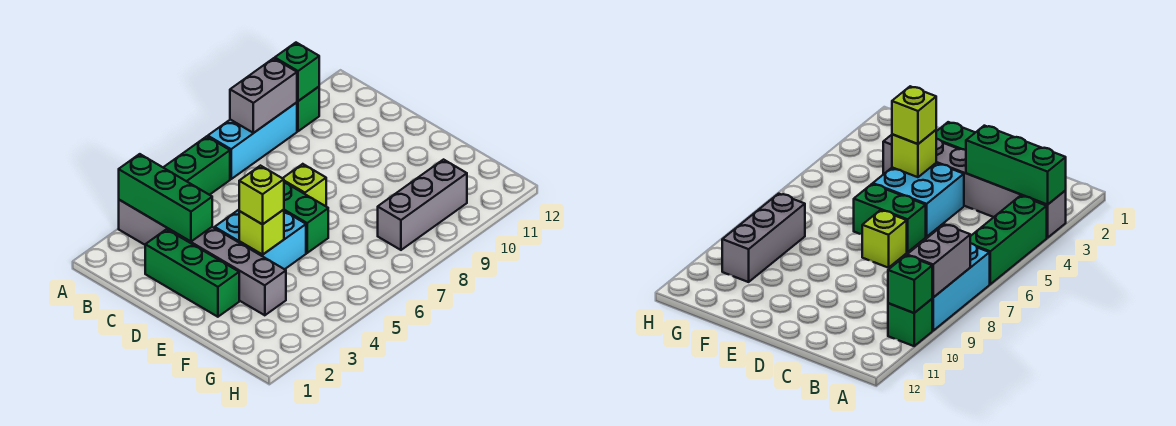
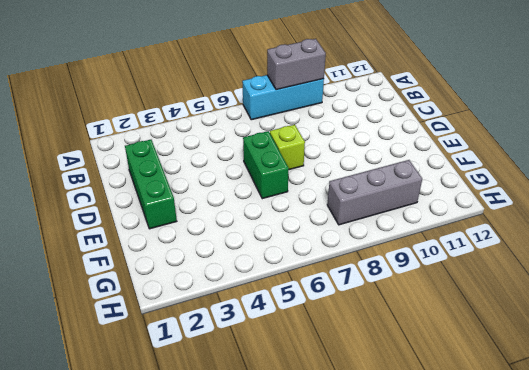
none -> grey 1x6 brick [119,200,286,315]
none -> green 1x3 brick [163,136,230,195]
none -> green 1x1 brick [297,87,319,131]

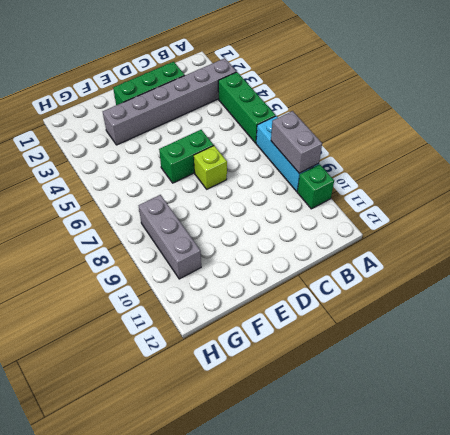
none -> cyan 2x2 brick [215,210,306,269]
none -> green 1x3 brick [119,154,212,242]
none -> green 1x1 brick [275,43,319,101]

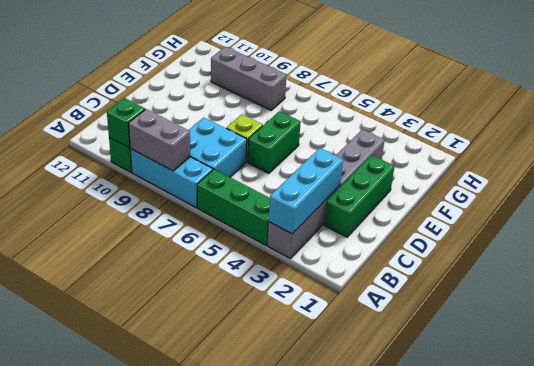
cyan 1x3 brick [269,148,343,234] -> green 1x3 brick [119,154,212,242]
cyan 2x2 brick [189,118,247,177] -> cyan 2x2 brick moved to [215,210,306,269]
none -> lime 1x1 brick [239,210,284,255]
none -> lime 1x1 brick [239,166,284,224]

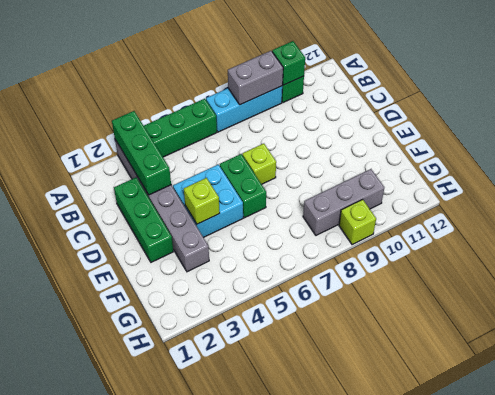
lime 1x1 brick [339,199,376,245] -> lime 1x1 brick moved to [239,166,284,224]

